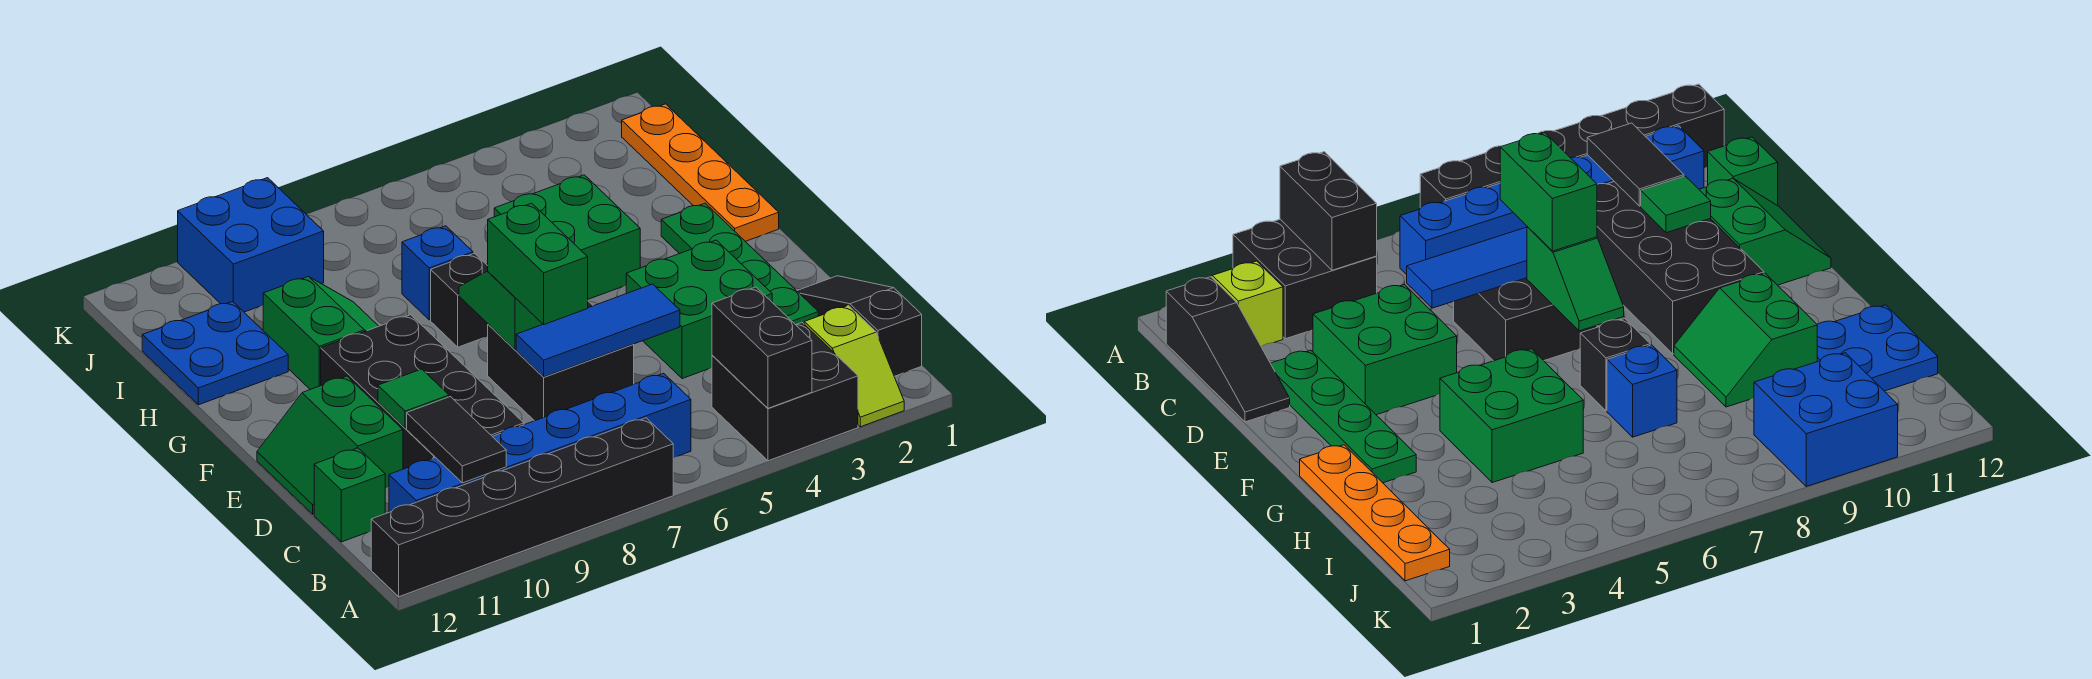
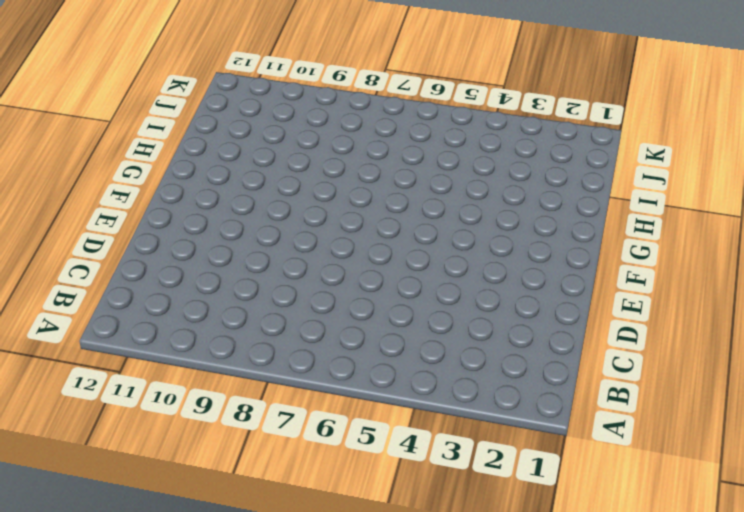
none -> lime 1x2 slope [804,305,904,427]
none -> black 2x2 brick [712,323,858,461]
none -> black 1x6 brick [371,418,673,597]

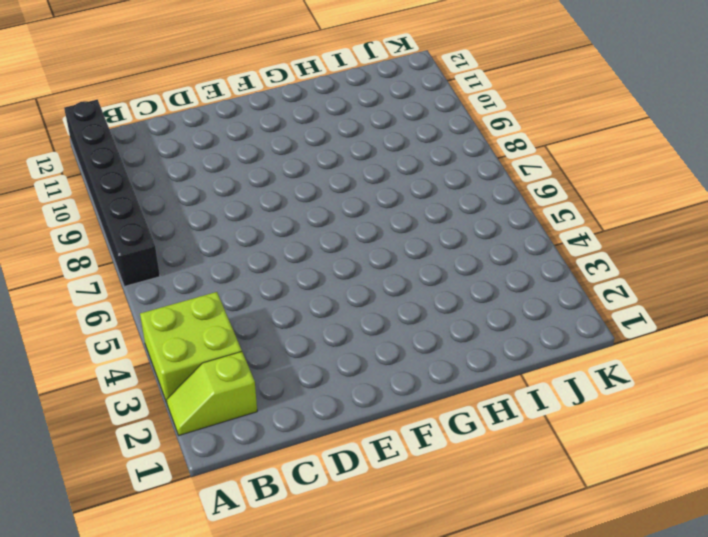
lime 2x2 brick [140,292,242,402] -> black 2x2 brick [712,323,858,461]
none -> black 1x3 slope [797,276,922,376]
none -> blue 1x6 brick [389,373,691,512]
none -> black 2x4 brick [321,315,524,469]

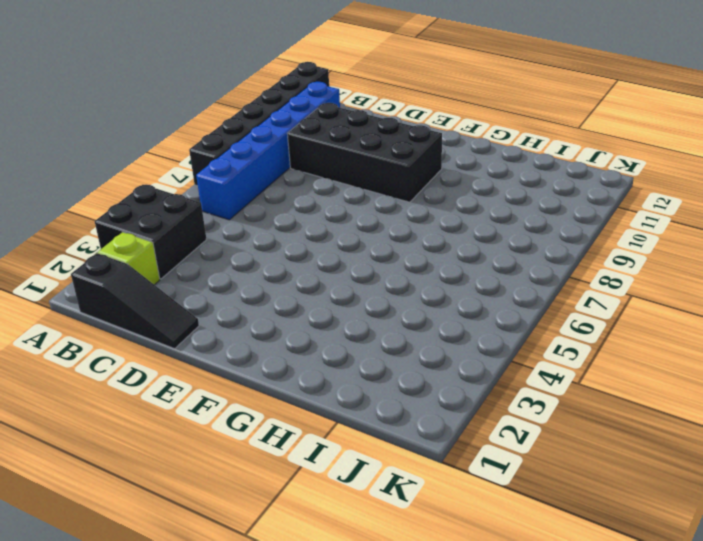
none -> green 1x1 brick [314,448,385,542]
none -> green 1x4 plate [661,203,818,325]
none -> green 2x2 brick [626,240,772,379]

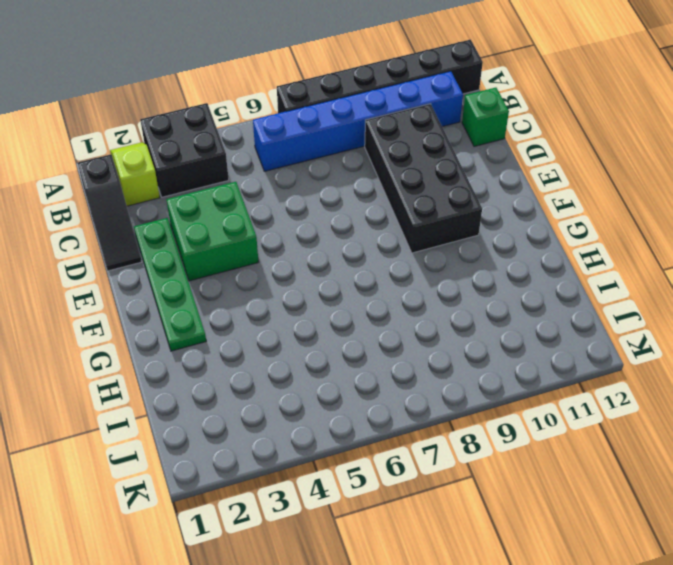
none -> black 2x2 brick [488,301,634,421]
none -> green 2x2 slope [257,376,403,514]
none -> orange 1x4 plate [622,104,779,241]

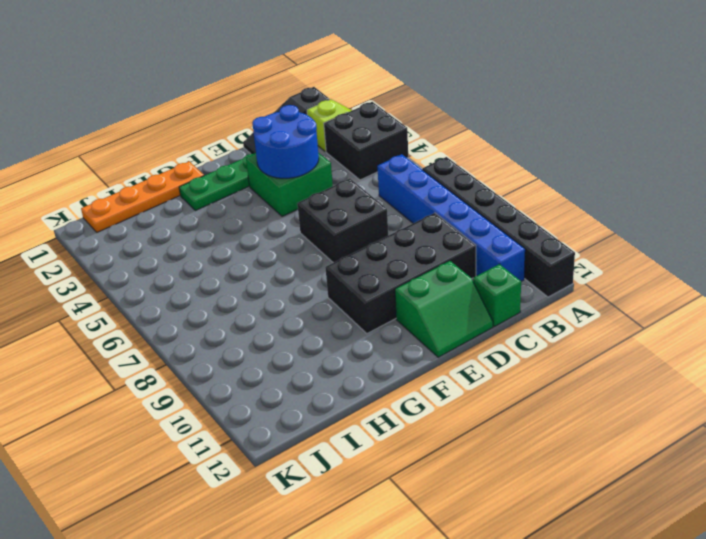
blue 2x2 round brick [252,105,319,178] -> none
none -> green 2x2 brick [494,175,640,299]
none -> black 1x1 brick [431,253,488,347]
none -> green 2x2 slope [263,276,379,390]

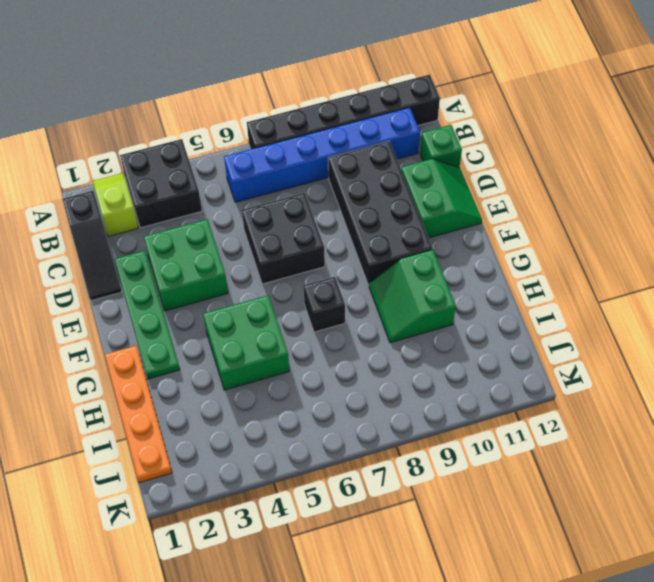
none -> blue 1x1 brick [402,226,473,320]
none -> blue 2x2 plate [142,301,288,405]
none -> blue 2x2 brick [178,178,324,312]

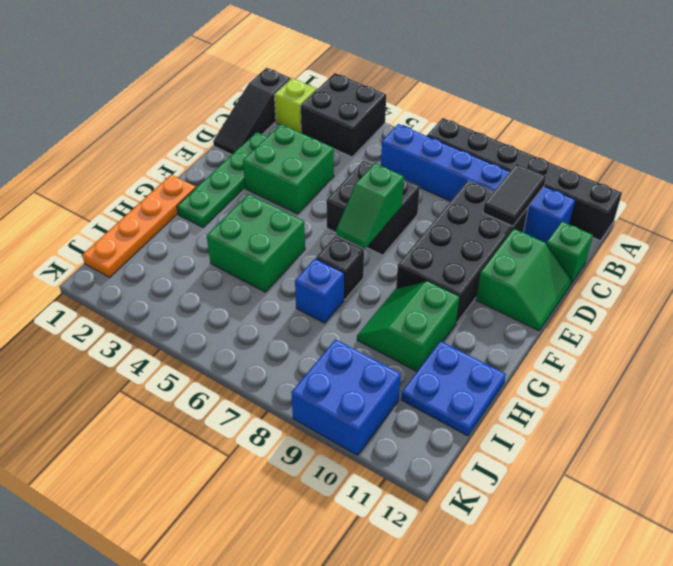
none -> black 1x2 brick [712,287,812,408]
none -> blue 1x3 tile [516,284,680,377]
none -> green 1x1 tile [378,369,449,428]

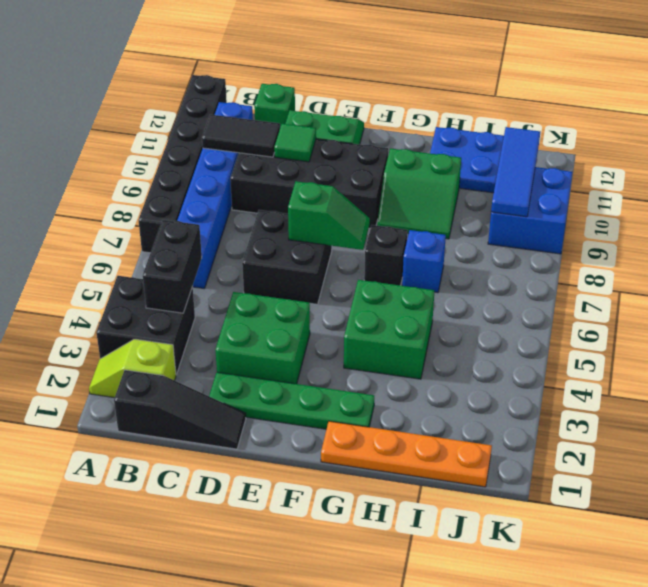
black 1x2 brick [143,220,202,313] -> black 1x2 brick turned to [712,287,812,408]
blue 1x3 tile [491,127,540,217] -> blue 1x3 tile moved to [516,284,680,377]
none -> green 1x2 brick [488,203,588,324]

